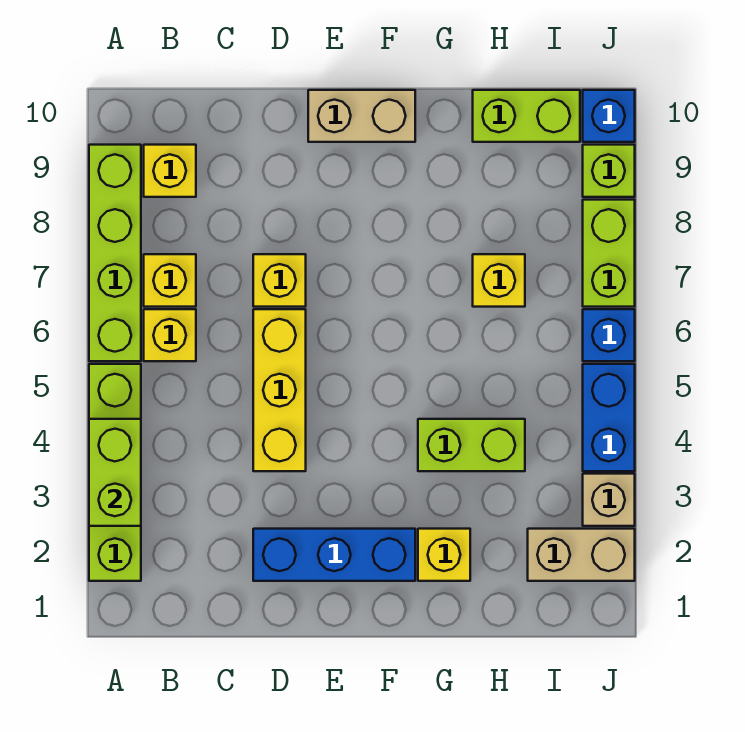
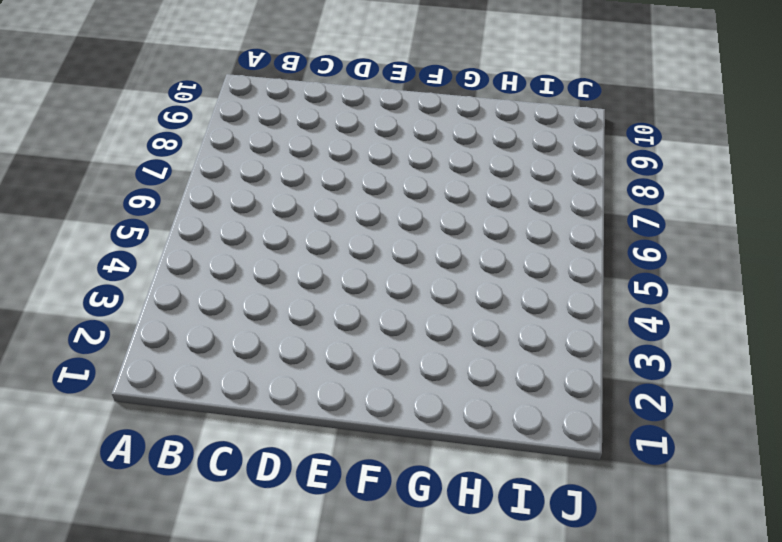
none -> lime 1x4 brick [89,364,141,581]
none -> lime 1x4 brick [89,145,141,361]
none -> yellow 1x1 brick [144,309,196,361]

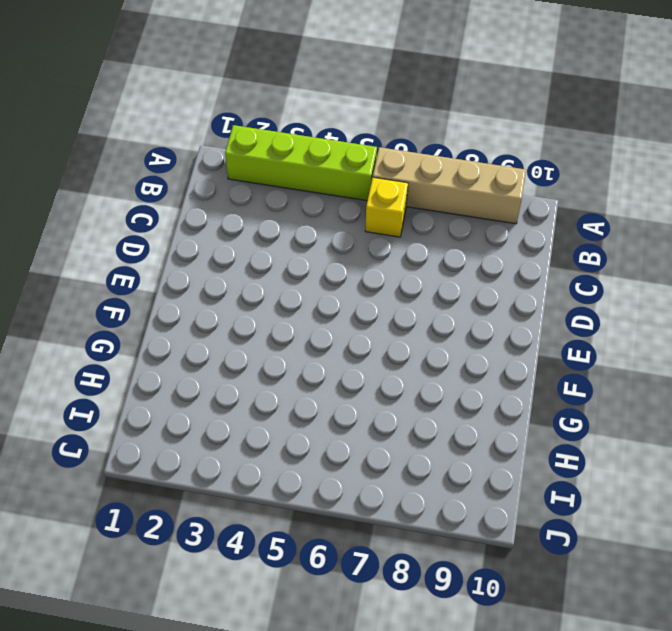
tan 1x4 brick [373,147,526,224] -> lime 1x4 brick [89,145,141,361]
none -> yellow 1x1 brick [144,254,196,307]
none -> yellow 1x1 brick [144,145,196,197]
none -> blue 1x3 brick [253,529,415,581]

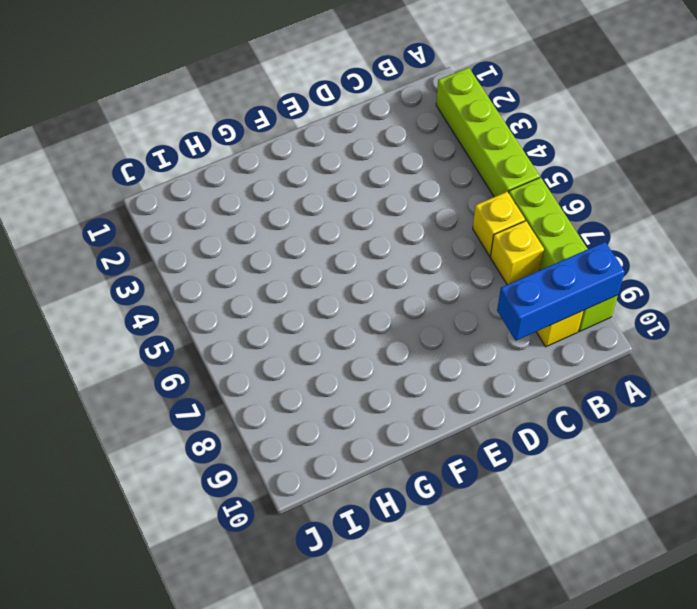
blue 1x3 brick [497,242,625,341] -> blue 1x3 brick moved to [253,529,415,581]
none -> yellow 1x3 brick [253,309,306,471]
none -> yellow 1x1 brick [253,254,306,307]
none -> tan 1x2 brick [308,90,415,142]

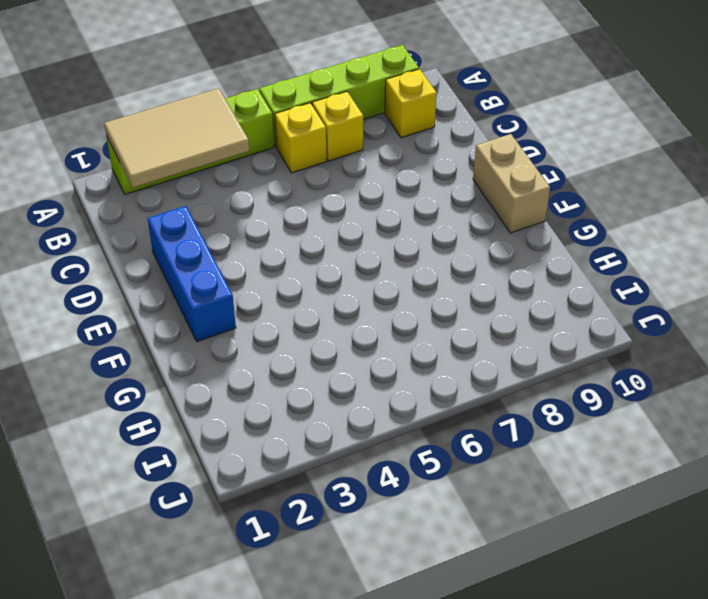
tan 2x3 tile [104,88,249,187] -> lime 1x2 brick [89,419,141,526]
none -> yellow 1x3 brick [253,309,306,471]
none -> yellow 1x1 brick [253,254,306,307]
none -> yellow 1x1 brick [418,529,470,581]

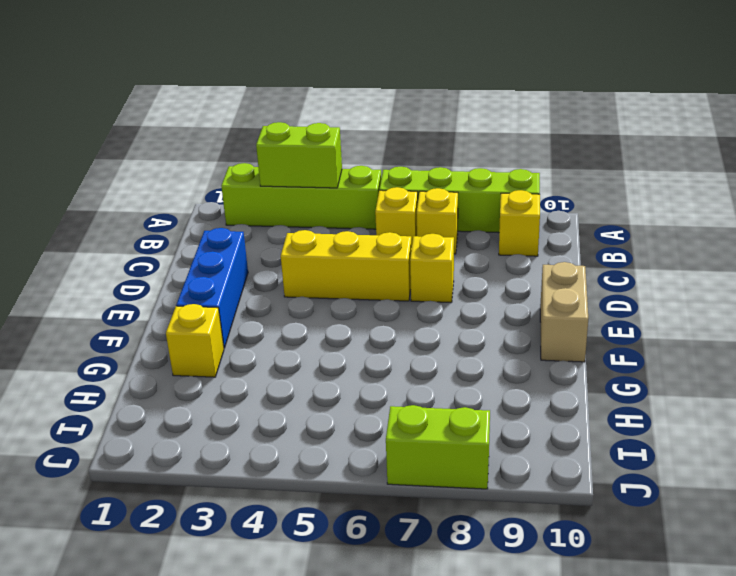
none -> lime 1x2 brick [418,419,525,471]
none -> yellow 1x1 brick [473,254,525,307]
none -> lime 1x2 brick [473,90,580,142]

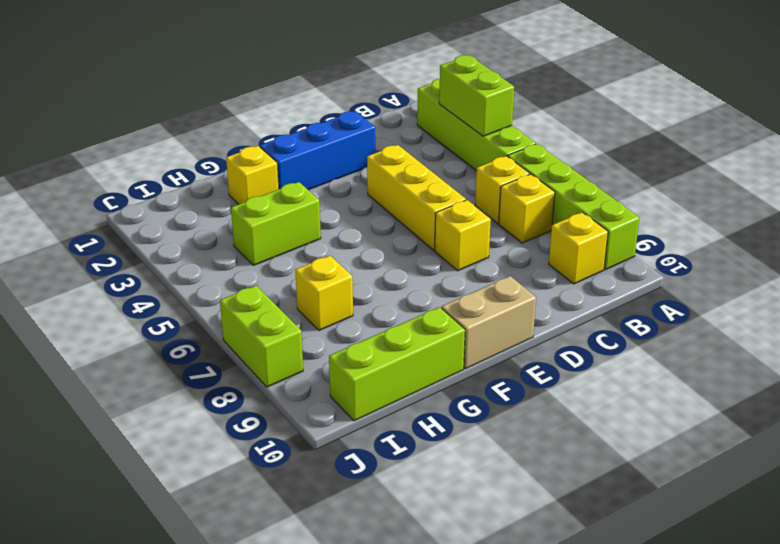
lime 1x3 brick [329,307,465,421] -> lime 1x2 brick [473,90,580,142]
none -> tan 1x2 brick [528,529,635,581]
none -> tan 1x1 brick [583,474,635,526]
none -> blue 1x2 brick [583,364,635,471]

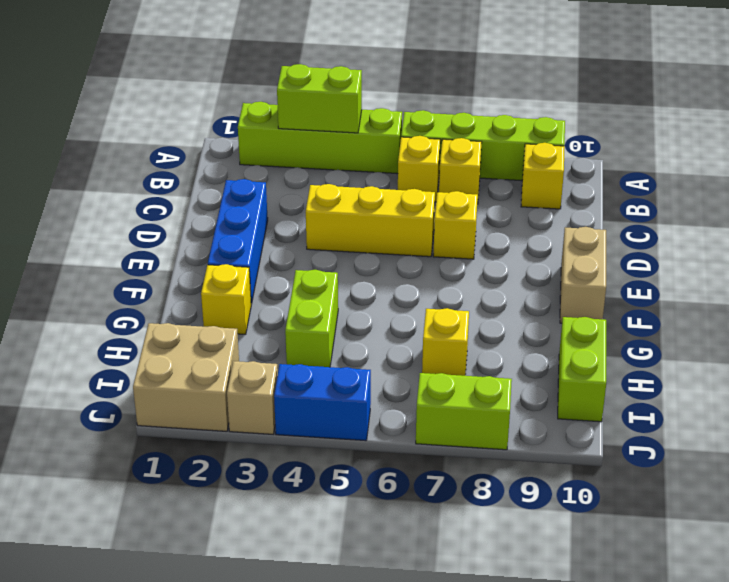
tan 2x2 brick [133,323,239,431] -> tan 1x2 brick [528,529,635,581]
none -> blue 1x1 brick [583,309,635,361]
none -> lime 1x1 brick [583,145,635,197]
none -> blue 1x1 brick [583,90,635,142]

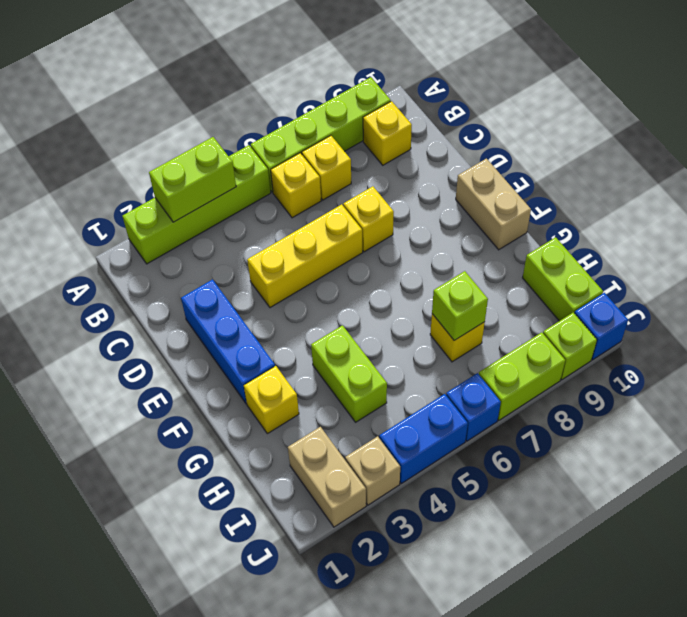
lime 1x1 brick [432,271,488,340] -> none

